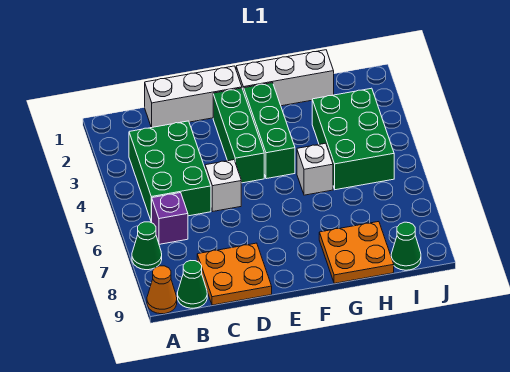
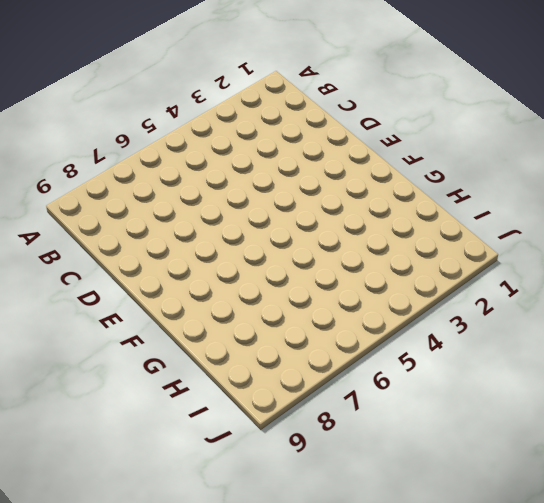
none -> green 1x1 cone [132,222,162,270]
none -> orange 1x1 cone [147,266,177,314]
none -> green 2x3 brick [129,121,211,222]

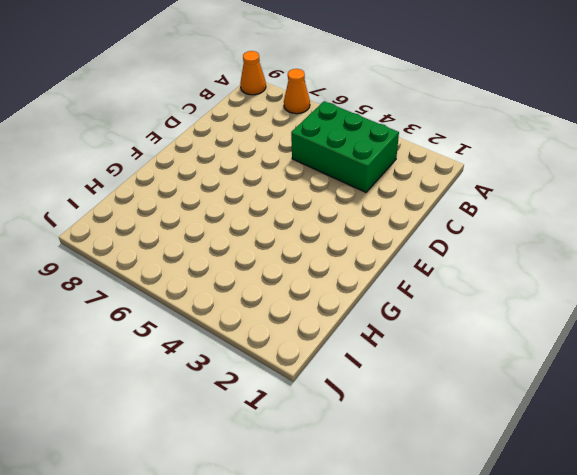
orange 1x1 cone [284,69,310,114] -> green 1x1 cone [132,222,162,270]
none -> purple 1x1 brick [152,193,188,244]
none -> green 1x1 cone [177,261,207,308]
none -> white 1x3 brick [145,66,242,128]

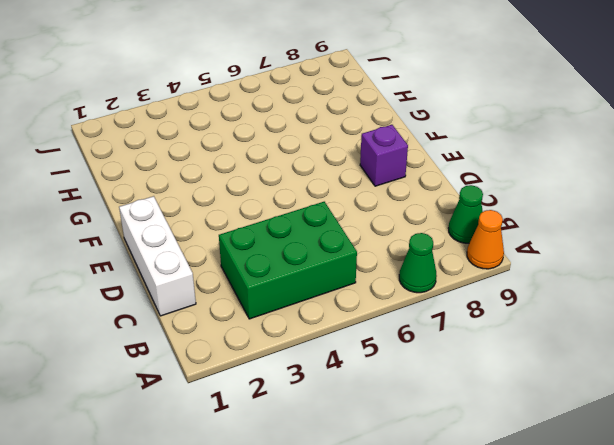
purple 1x1 brick [360,125,408,186] -> purple 1x1 brick moved to [152,193,188,244]
none -> orange 2x2 plate [197,243,272,305]
none -> white 1x1 brick [205,160,241,211]
none -> green 1x3 brick [213,88,264,183]

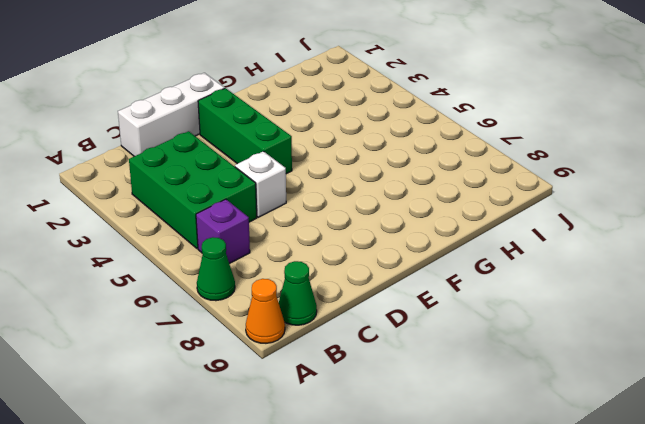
none -> orange 2x2 plate [197,243,272,305]
none -> white 1x3 brick [236,50,334,106]
none -> green 1x3 brick [244,83,295,179]

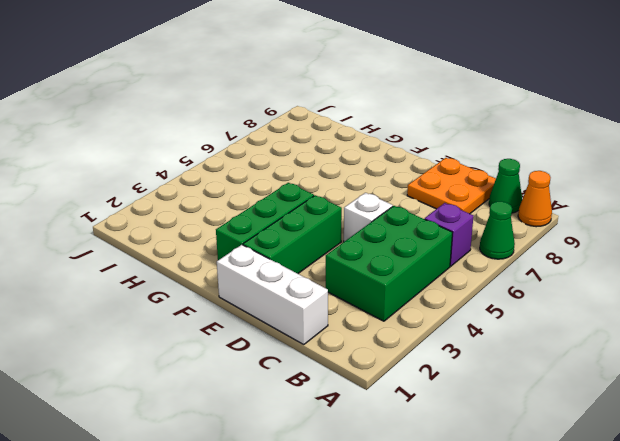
none -> white 1x3 brick [236,50,334,106]
none -> white 1x1 brick [297,143,333,195]
none -> orange 2x2 plate [319,222,394,283]

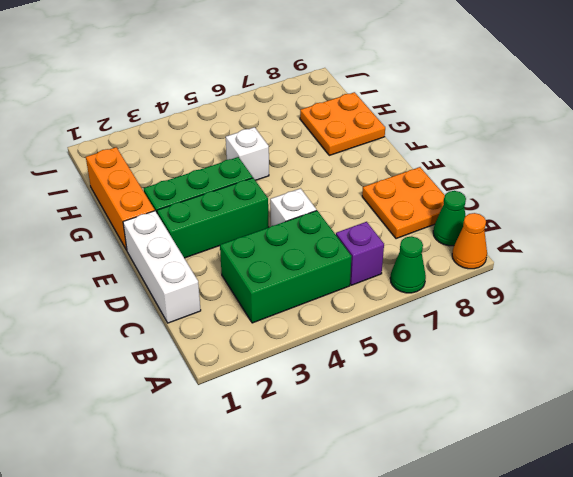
orange 1x3 brick [86,147,155,250] -> white 1x3 brick [236,50,334,106]
none -> green 2x3 brick [312,88,394,190]
none -> green 1x1 cone [391,222,421,270]

